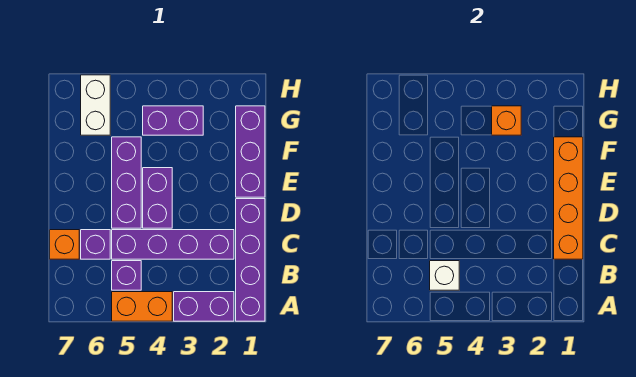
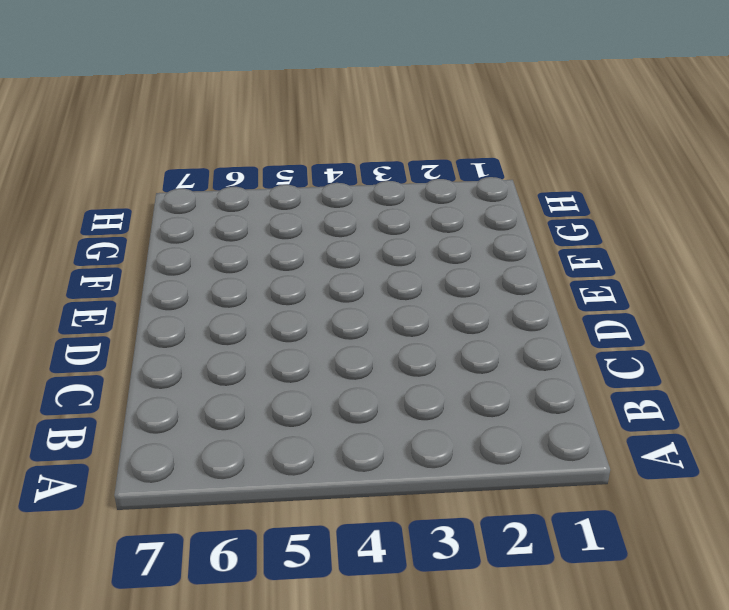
none -> purple 1x4 brick [236,199,265,321]
none -> purple 1x2 brick [174,292,234,321]
none -> orange 1x2 brick [112,292,172,321]

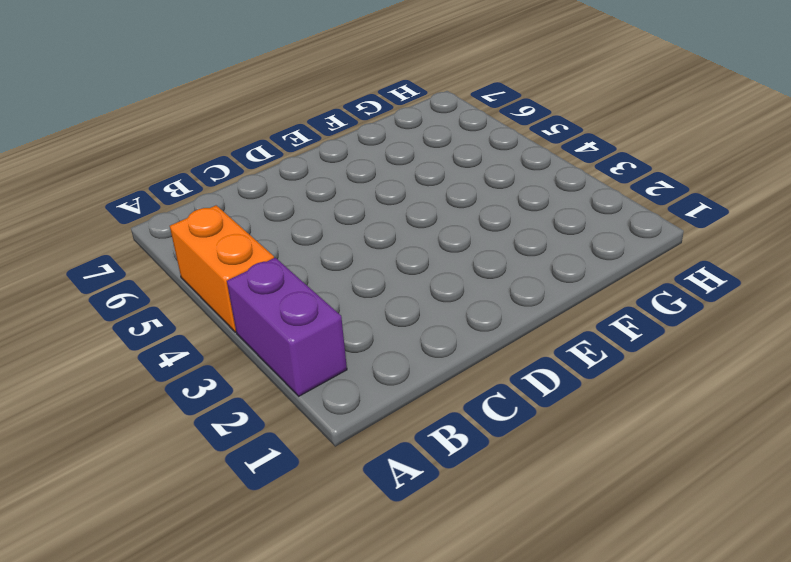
none -> purple 1x4 brick [236,199,265,321]
none -> purple 1x1 brick [112,261,141,290]
none -> purple 1x4 brick [112,230,234,259]

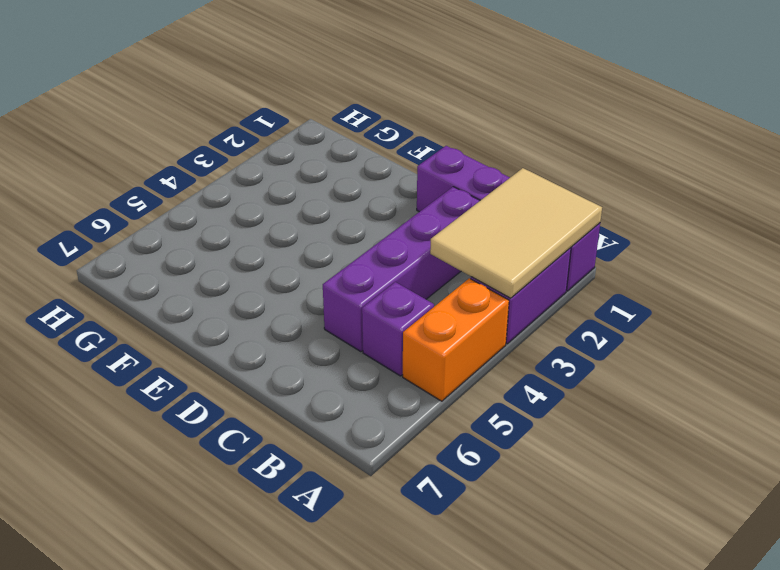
tan 2x3 tile [430,168,602,298] -> none
none -> purple 1x1 brick [81,230,110,259]
none -> orange 1x1 brick [50,230,79,259]
none -> purple 1x2 brick [143,168,172,228]

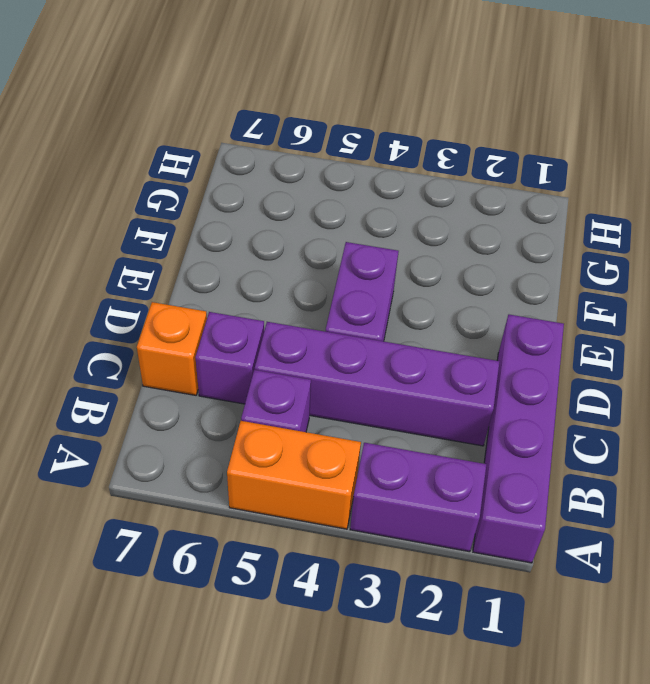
none -> purple 1x3 brick [112,137,141,228]
none -> purple 1x3 brick [236,106,265,197]
none -> purple 1x2 brick [143,106,203,135]

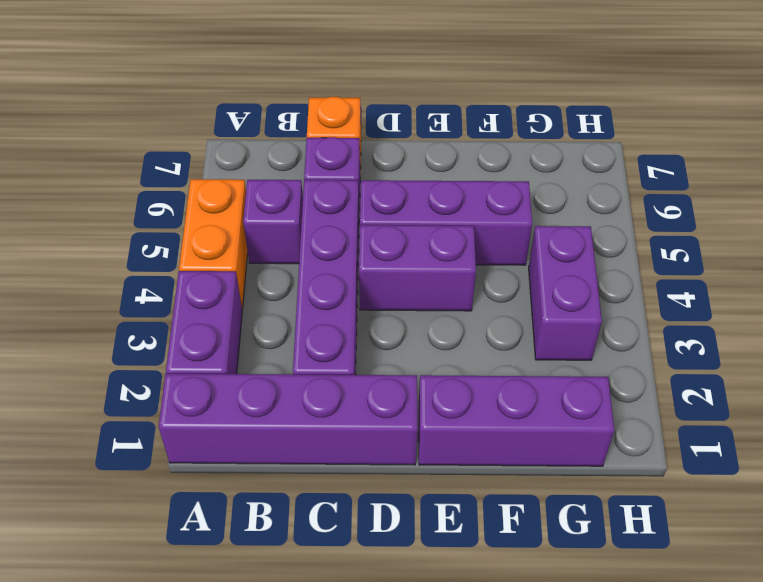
none -> white 1x2 brick [81,75,110,135]
none -> white 1x1 brick [430,261,459,290]
none -> orange 1x4 brick [554,137,583,259]

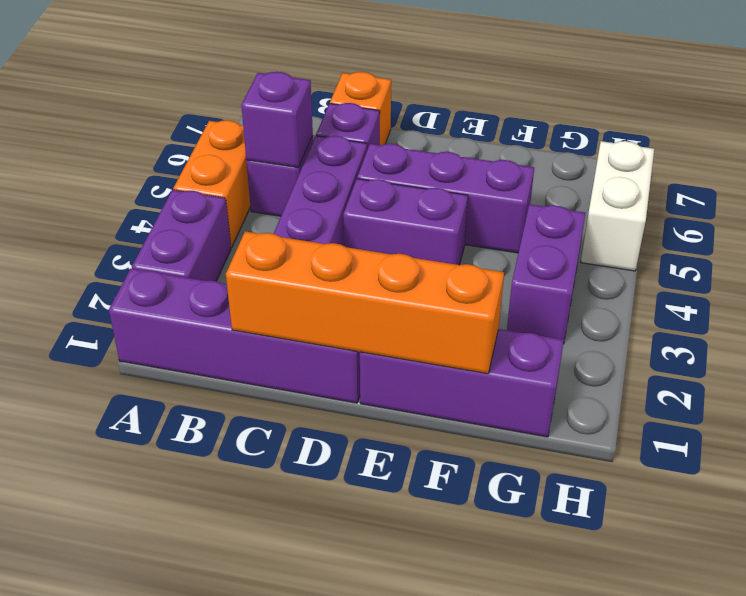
purple 1x1 brick [241,72,313,168] -> white 1x1 brick [430,261,459,290]
white 1x2 brick [581,141,654,271] -> white 1x2 brick turned to [81,75,110,135]
none -> orange 1x1 brick [492,106,521,135]

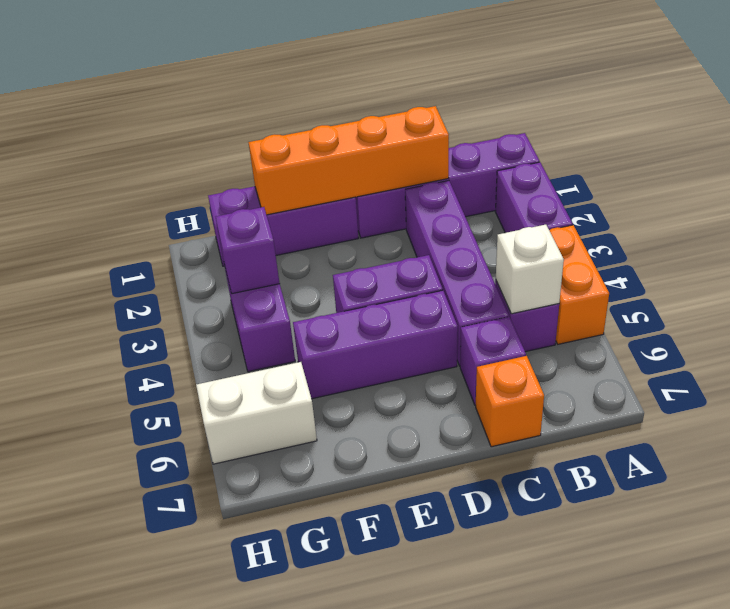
purple 1x1 brick [216,207,280,294] -> orange 1x1 brick [492,106,521,135]

